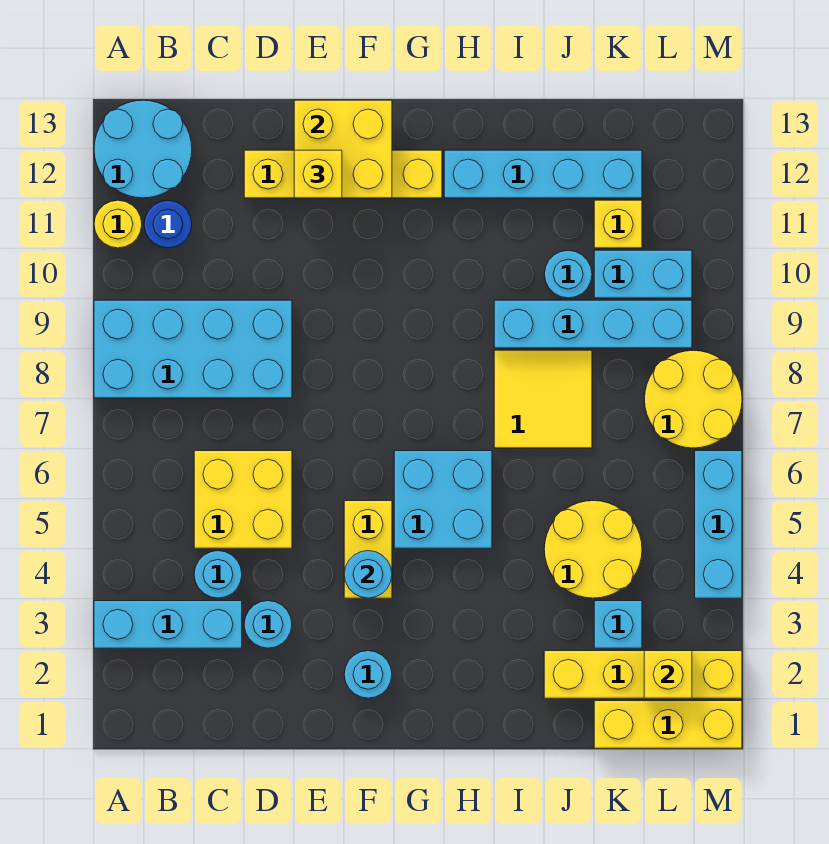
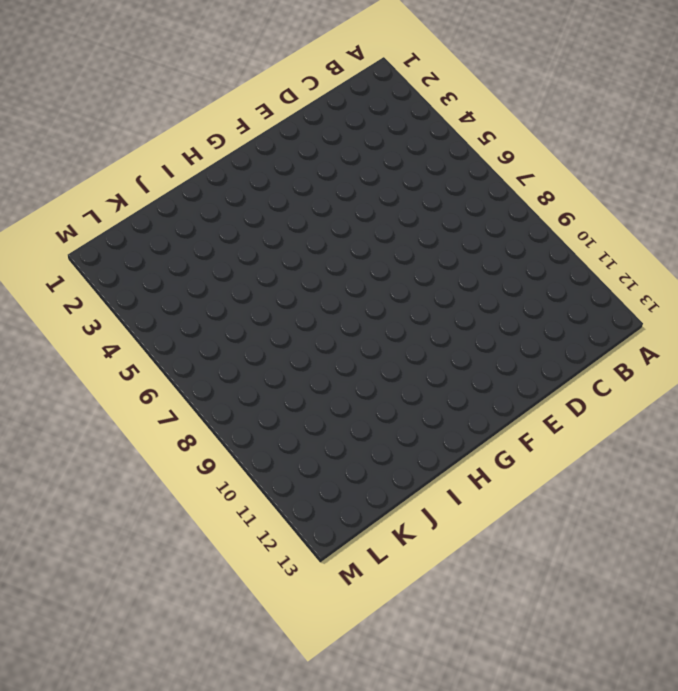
none -> cyan 1x3 brick [94,601,242,648]
none -> cyan 2x4 brick [94,300,292,398]
none -> yellow 1x1 round brick [94,200,142,248]

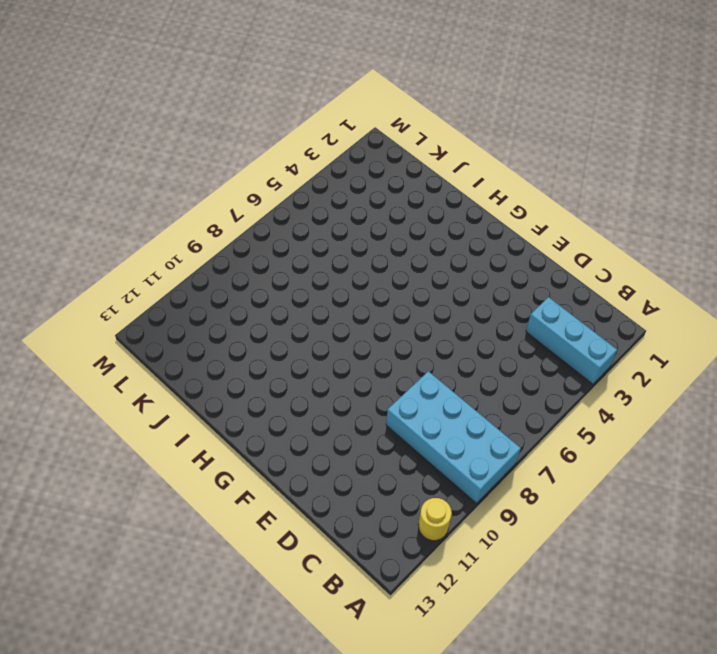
none -> cyan 2x2 round brick [94,100,192,198]
none -> blue 1x1 round brick [144,200,192,248]
none -> cyan 1x1 round brick [194,551,242,598]

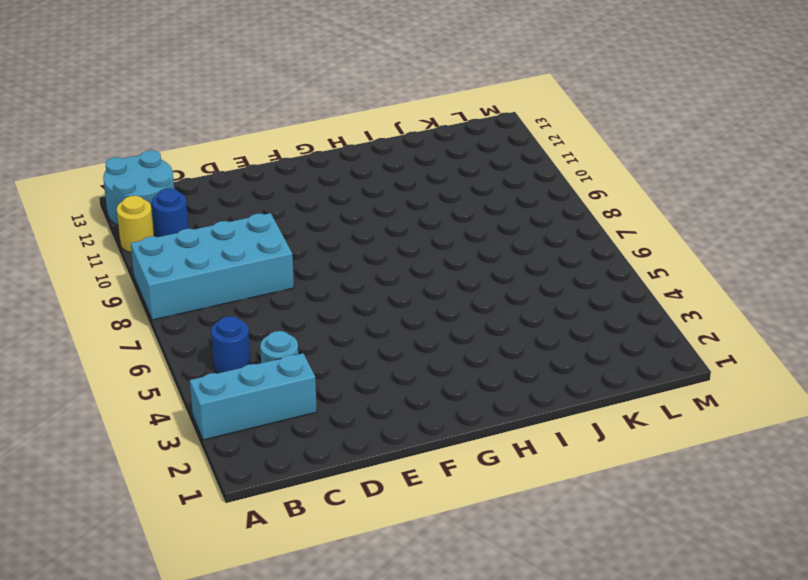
blue 1x1 round brick [211,316,251,373] -> none
none -> yellow 2x2 brick [194,451,292,548]
none -> cyan 1x1 round brick [244,601,292,648]
none -> yellow 1x4 brick [244,150,442,198]

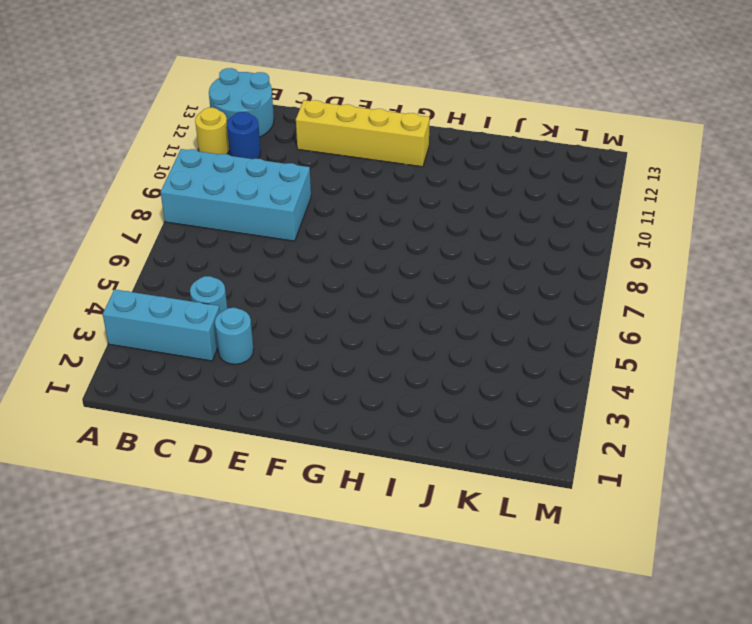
none -> yellow 2x2 brick [194,451,292,548]
none -> cyan 1x1 round brick [344,651,392,698]
none -> yellow 1x2 brick [344,501,392,598]

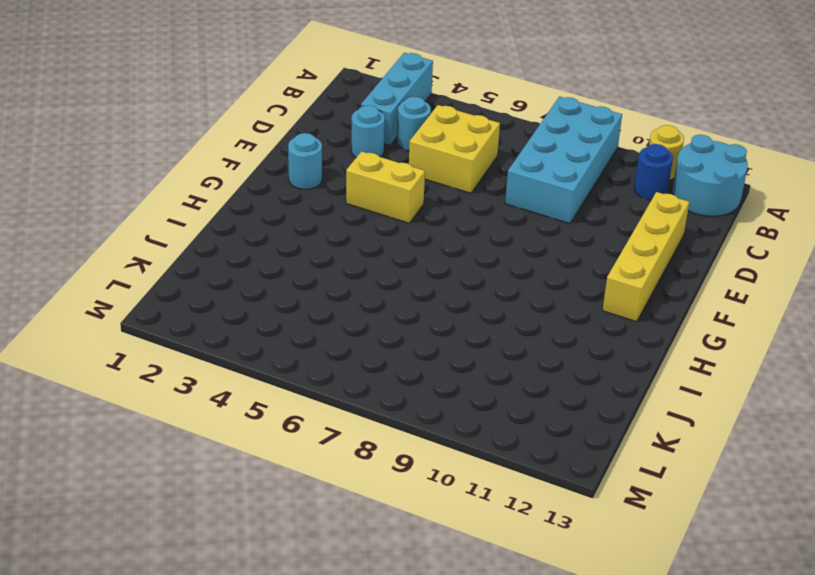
none -> cyan 2x2 brick [394,451,492,548]
none -> cyan 1x4 brick [444,150,642,198]
none -> yellow 2x2 tile [494,350,592,448]

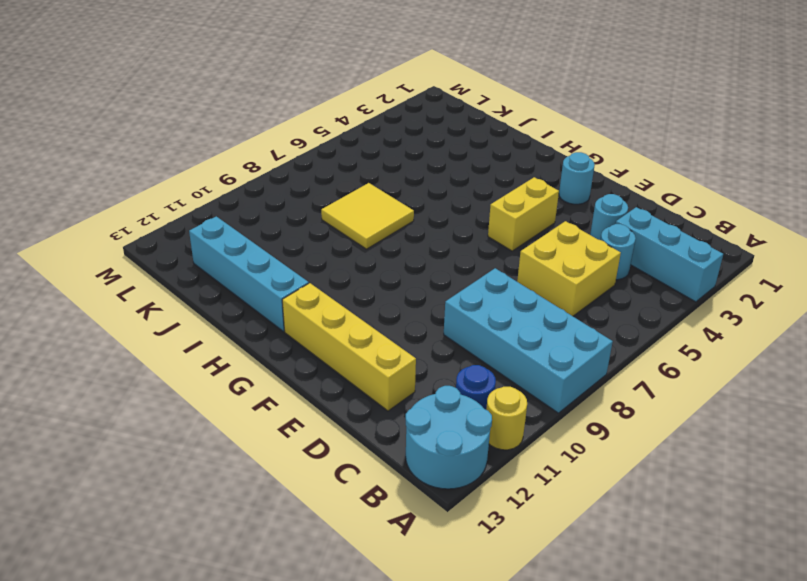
none -> cyan 2x2 brick [394,451,492,548]
none -> cyan 1x4 brick [494,300,692,348]
none -> yellow 1x4 brick [544,651,742,698]

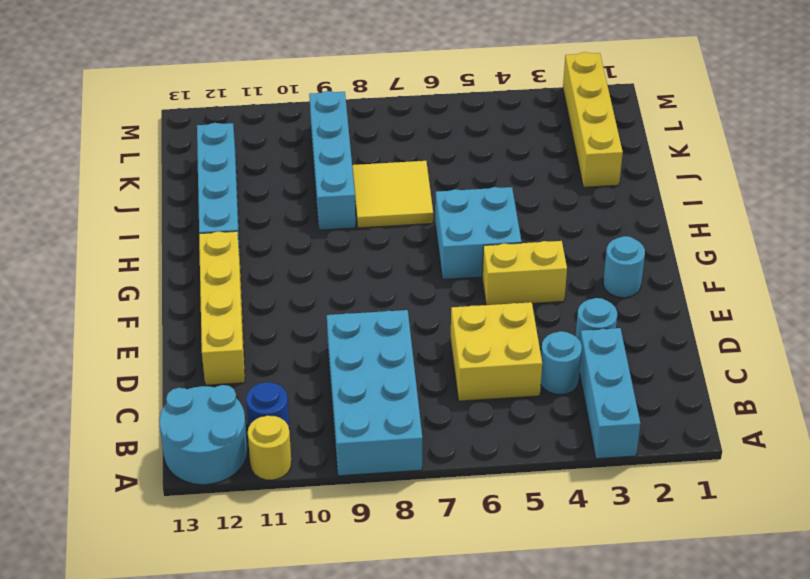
none -> yellow 2x2 round brick [544,501,642,598]
none -> cyan 1x1 round brick [544,250,592,298]
none -> yellow 1x3 brick [594,701,742,748]

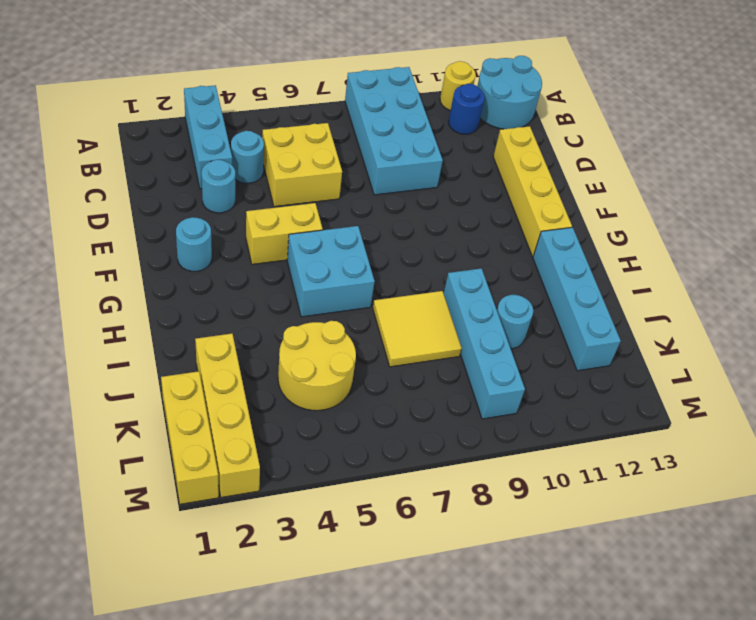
none -> cyan 1x1 brick [594,601,642,648]
none -> cyan 1x2 brick [594,250,692,298]
none -> yellow 1x1 brick [594,200,642,248]

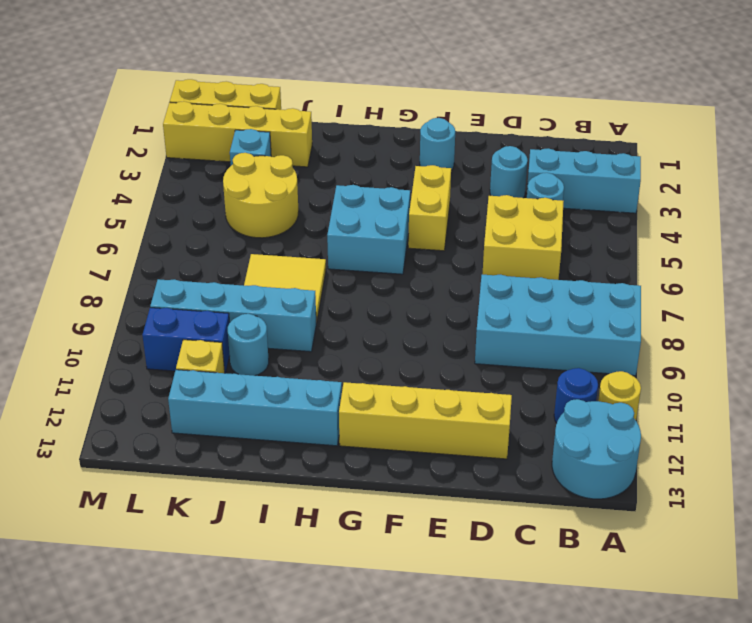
blue 1x2 brick [142,308,230,373] -> cyan 1x2 brick [594,250,692,298]
none -> yellow 2x2 round brick [645,350,742,448]
none -> cyan 1x3 brick [695,451,742,598]
none -> yellow 2x2 brick [294,100,392,198]

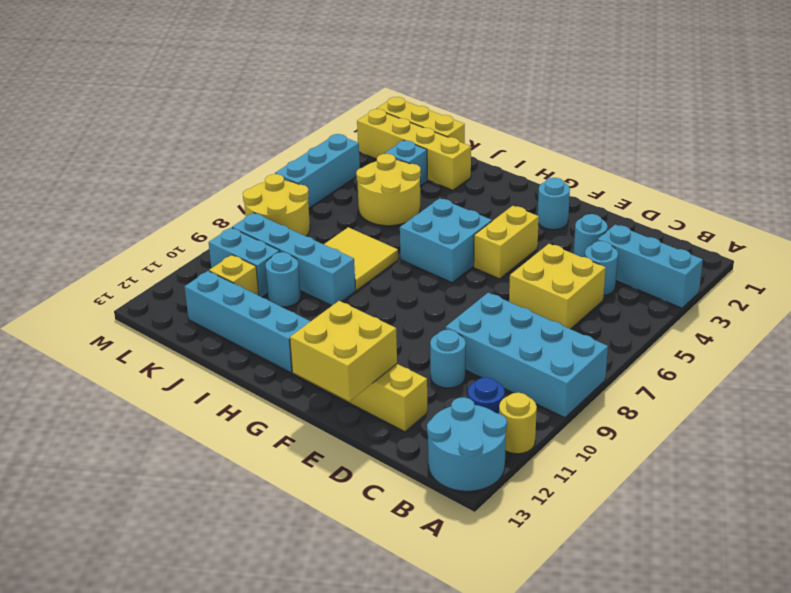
cyan 1x1 round brick [430,330,466,388] -> cyan 1x1 round brick moved to [344,551,392,598]
none -> yellow 1x1 brick [644,651,692,698]
none -> yellow 1x1 brick [294,150,342,198]

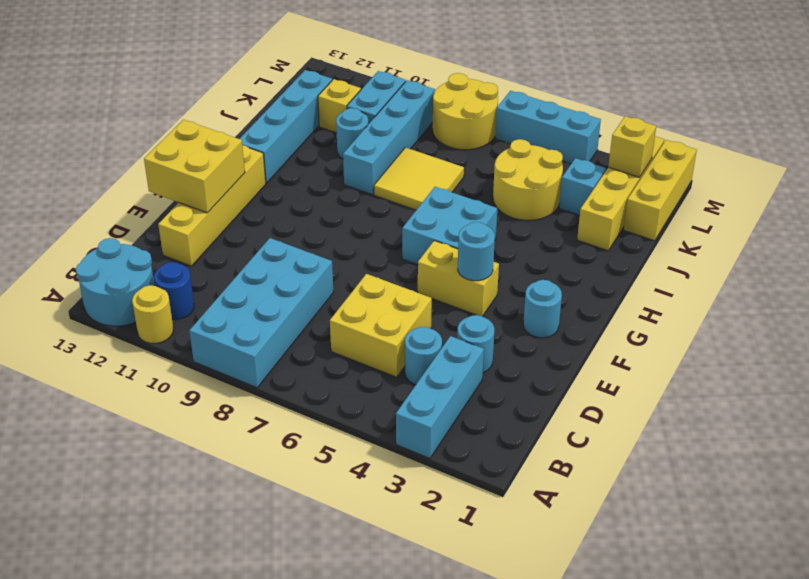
none -> yellow 1x1 brick [294,150,342,198]

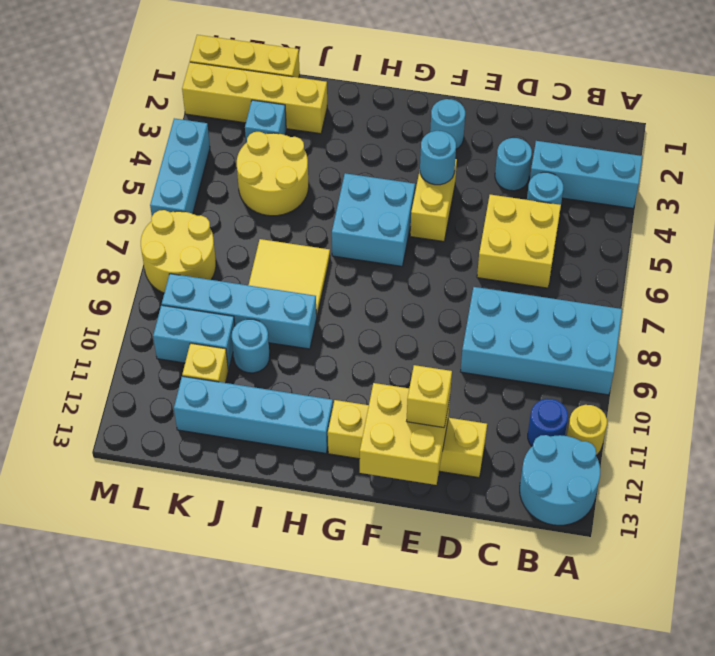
none -> yellow 1x1 brick [644,651,692,698]

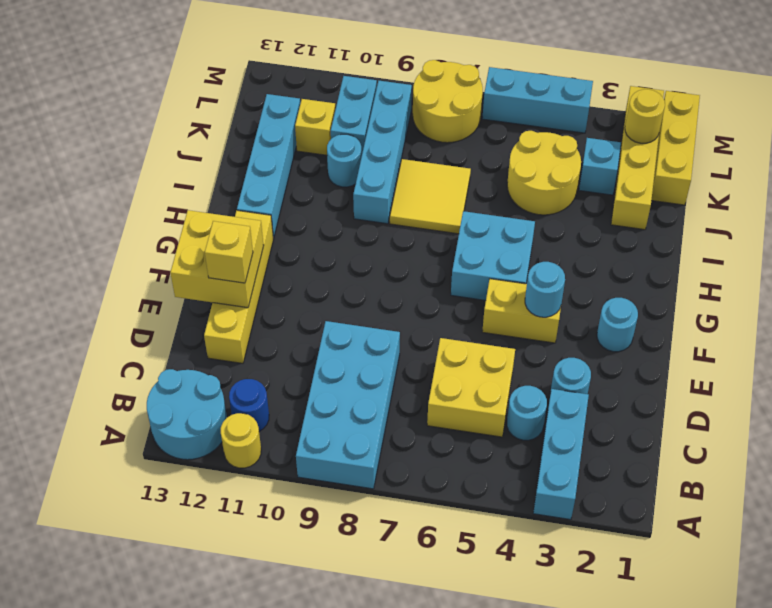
yellow 1x1 round brick [625,89,665,143] -> yellow 1x1 brick [644,651,692,698]

